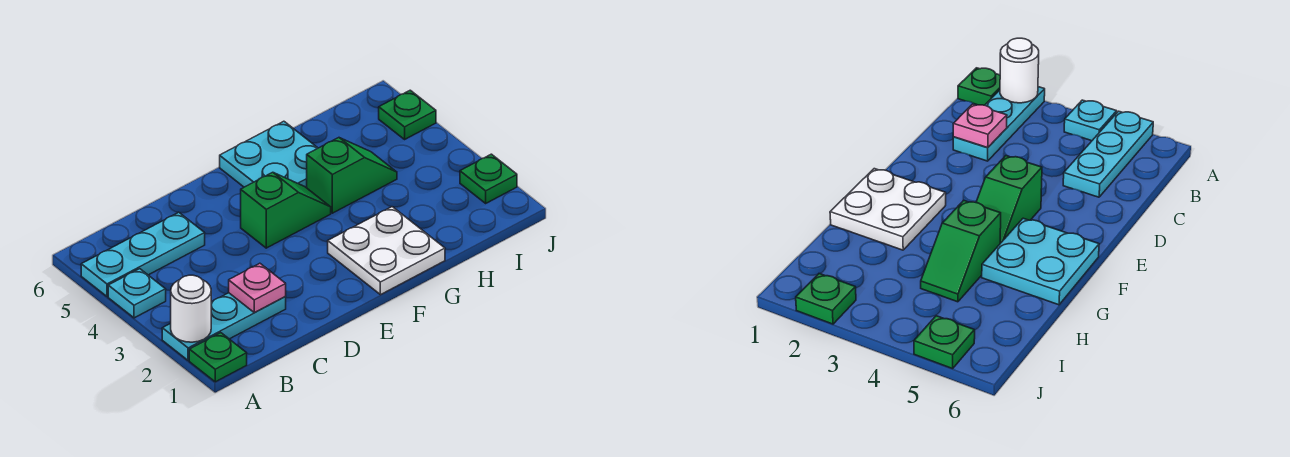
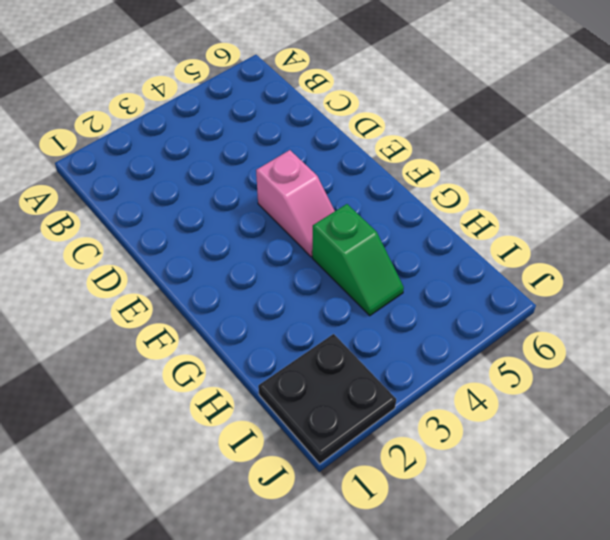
pink 1x2 slope [256,150,335,257] -> green 1x2 slope [241,172,331,248]
black 2x2 plate [258,334,396,464] -> green 1x1 plate [460,154,517,203]
none -> green 1x1 plate [189,333,247,382]
none -> cyan 1x3 plate [162,293,286,361]
none -> cyan 1x1 plate [108,269,166,318]

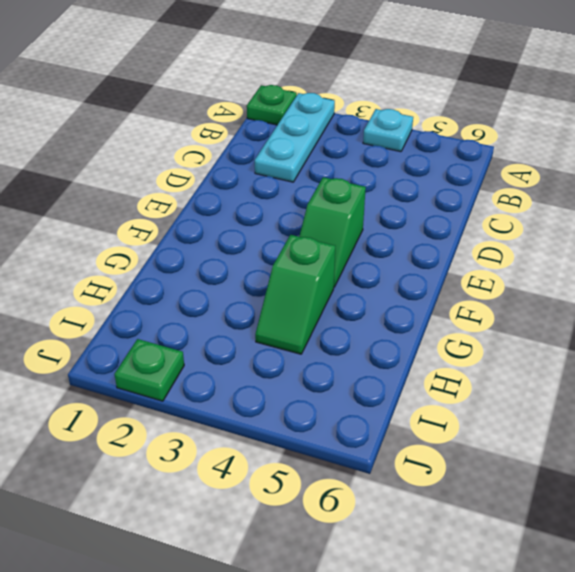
none -> cyan 1x3 plate [81,212,205,297]
none -> white 2x2 plate [328,207,445,295]
none -> cyan 2x2 plate [220,121,317,188]

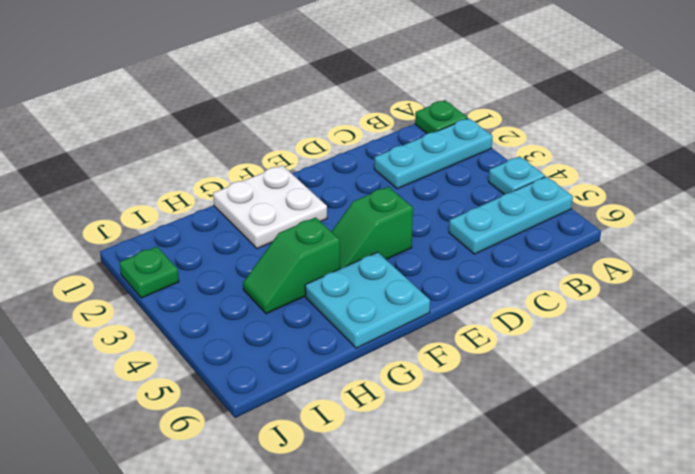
none -> green 1x1 plate [379,90,436,139]
none -> white 1x1 round brick [171,275,211,342]
none -> pink 1x1 plate [229,263,286,312]

